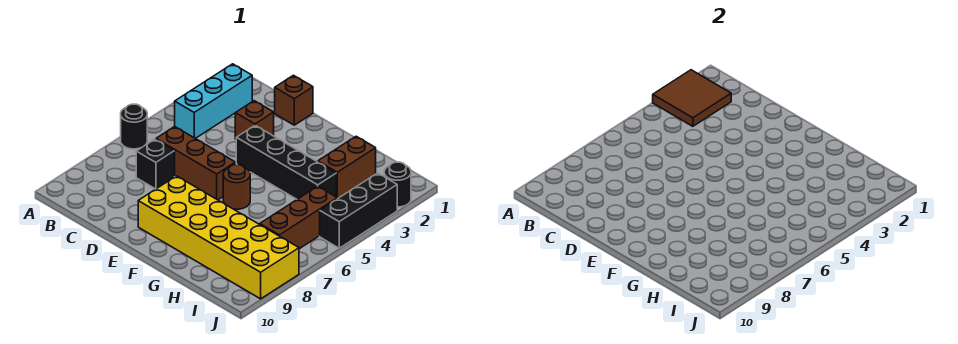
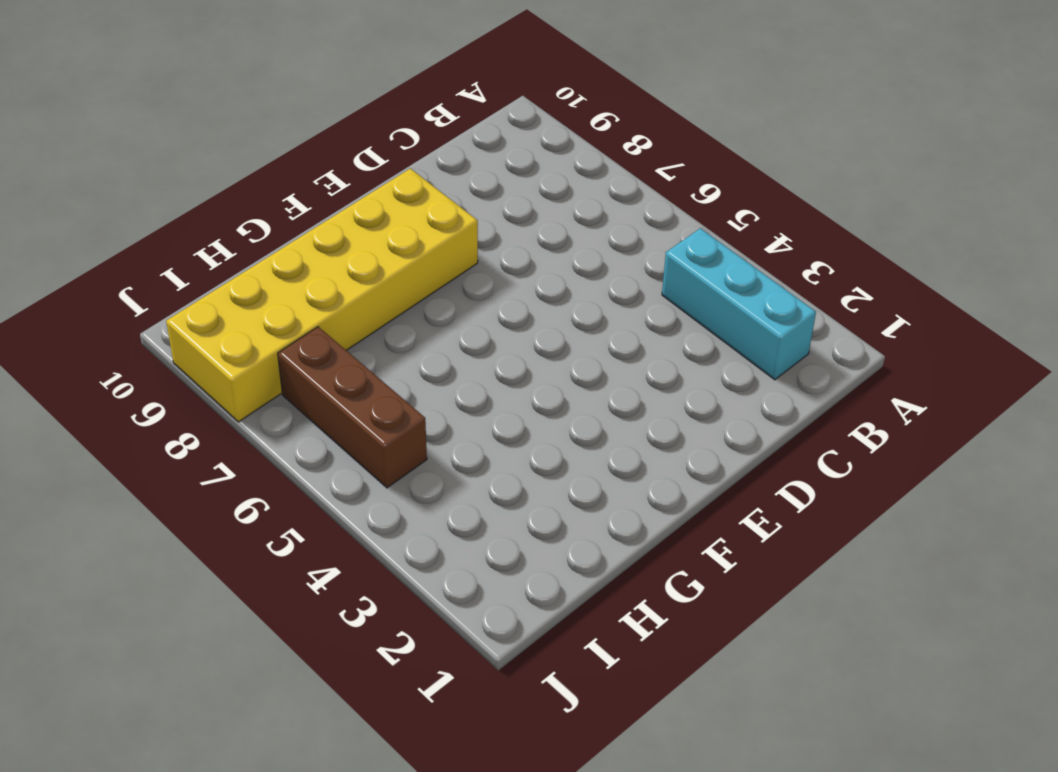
none -> black 1x1 round brick [121,104,147,149]
none -> brown 1x3 brick [156,127,235,200]
none -> black 1x1 brick [136,139,175,189]

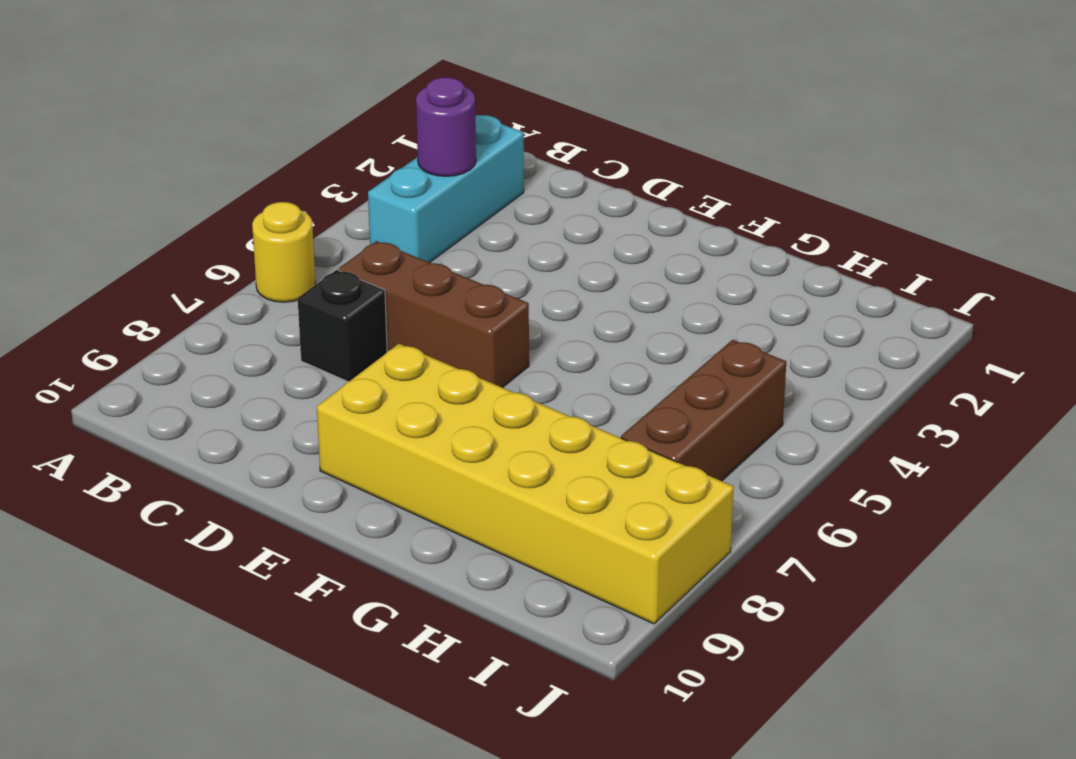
yellow 1x1 round brick [252,202,315,302] -> black 1x1 round brick [121,104,147,149]
purple 1x1 round brick [416,77,476,176] -> brown 2x2 tile [653,70,731,126]
none -> brown 1x1 brick [275,75,313,125]
none -> brown 1x1 brick [235,101,274,139]
none -> black 1x4 brick [236,126,336,199]

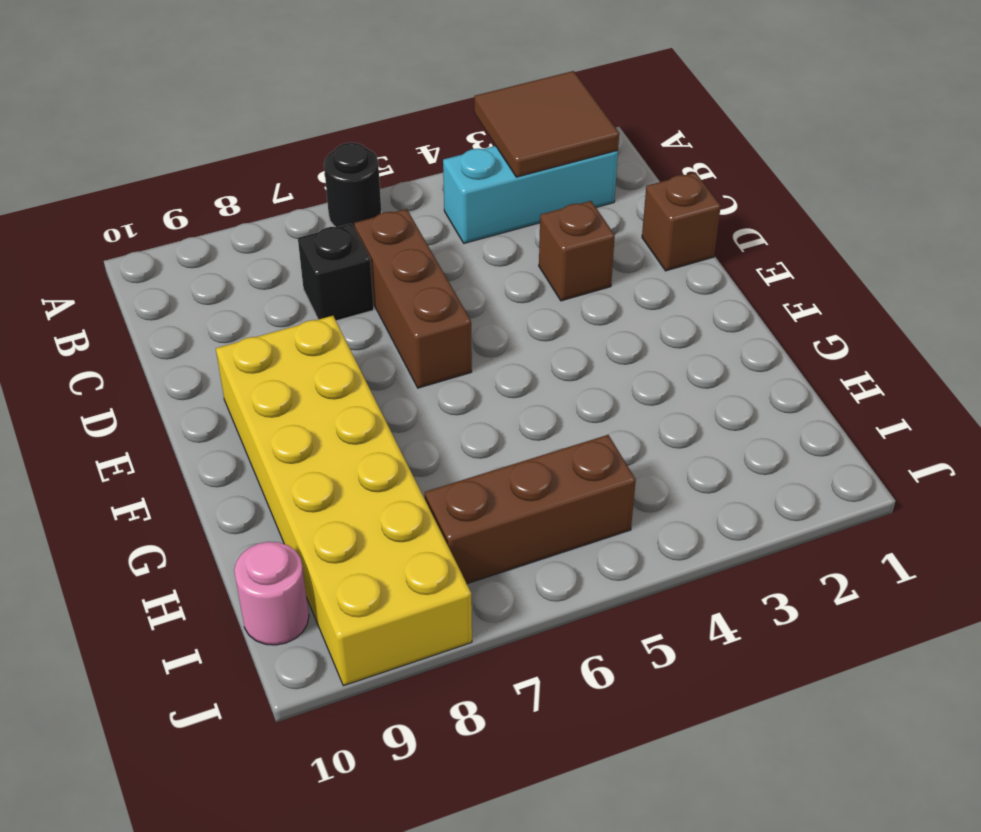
pink 1x1 round brick [234,542,309,645] -> none
none -> black 1x4 brick [236,126,336,199]
none -> brown 1x1 round brick [223,165,250,209]
none -> brown 1x2 brick [318,136,376,199]

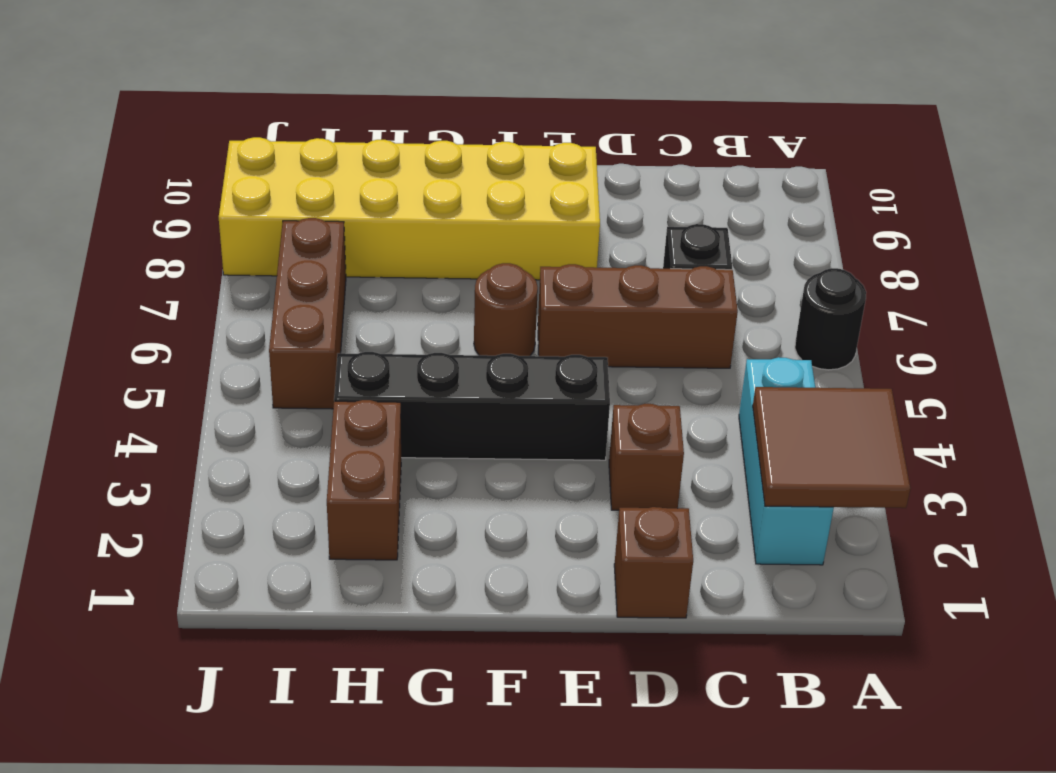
none -> black 1x1 round brick [384,162,411,207]
none -> black 1x3 brick [320,173,397,248]

